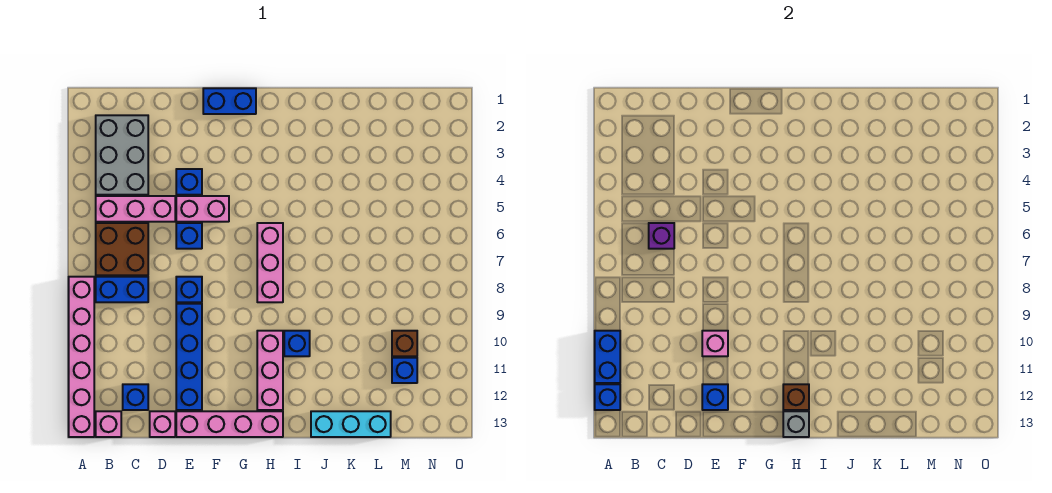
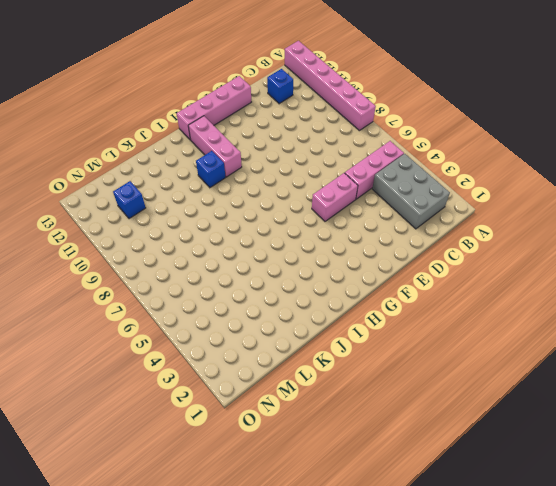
none -> brown 2x2 brick [96,223,148,275]
none -> blue 1x2 brick [96,277,148,302]
none -> pink 1x1 brick [96,411,121,437]

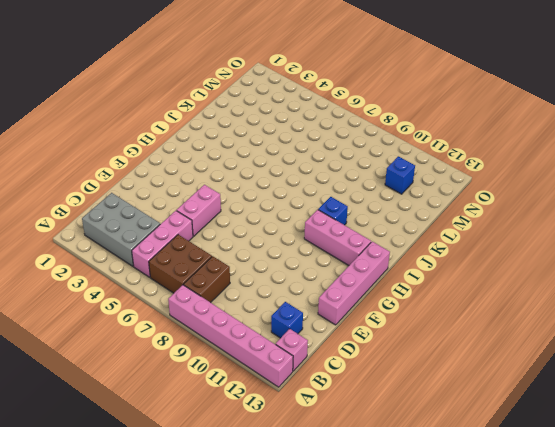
brown 1x2 brick [184,256,230,303] -> blue 1x2 brick [96,277,148,302]
none -> pink 1x1 brick [150,411,175,437]
none -> blue 1x1 brick [176,169,202,195]
none -> blue 1x1 brick [176,223,202,249]

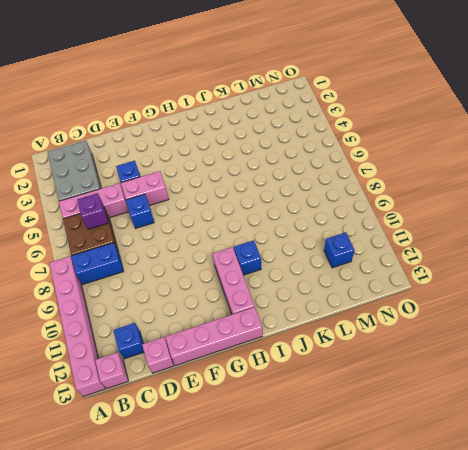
none -> blue 1x1 brick [176,277,202,302]
none -> blue 1x4 brick [176,304,202,410]
none -> blue 1x2 brick [203,88,256,114]

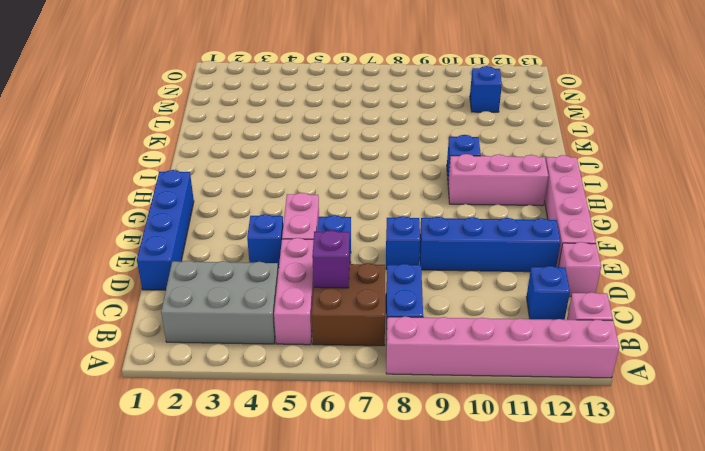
blue 1x4 brick [137,170,194,290] -> blue 1x2 brick [203,88,256,114]
none -> pink 1x3 brick [257,223,283,302]
none -> cyan 1x3 brick [311,411,391,437]
none -> brown 1x1 brick [392,331,417,356]

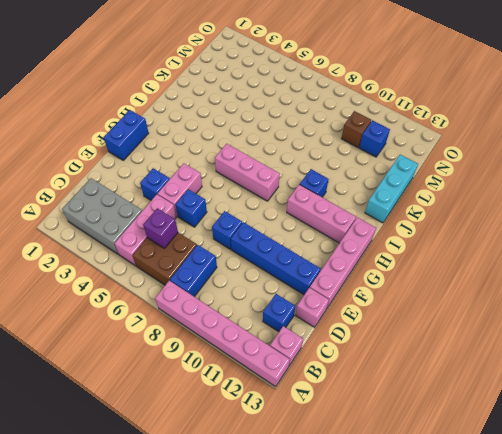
none -> blue 1x2 brick [595,331,620,383]
none -> blue 1x1 brick [595,384,620,410]
none -> pink 1x1 brick [702,331,728,356]

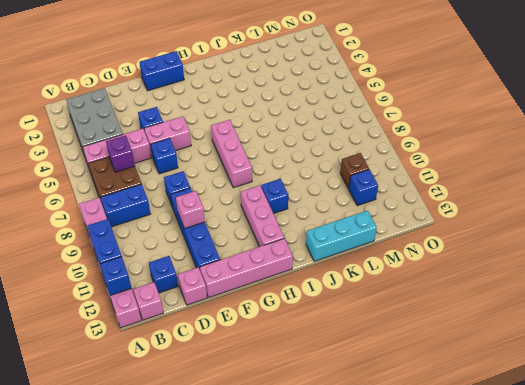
none -> blue 1x1 brick [702,384,728,410]
none -> brown 1x1 brick [783,384,809,410]
none -> grey 1x1 brick [783,411,809,437]

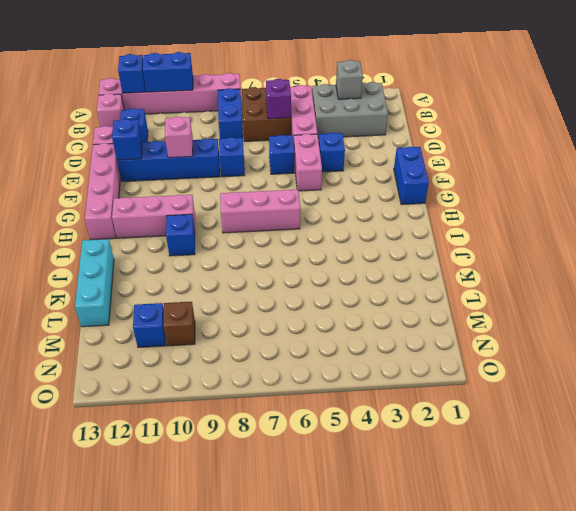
grey 1x1 brick [336,60,363,99] -> grey 1x1 brick moved to [783,411,809,437]
none -> brown 1x1 brick [783,384,809,410]

